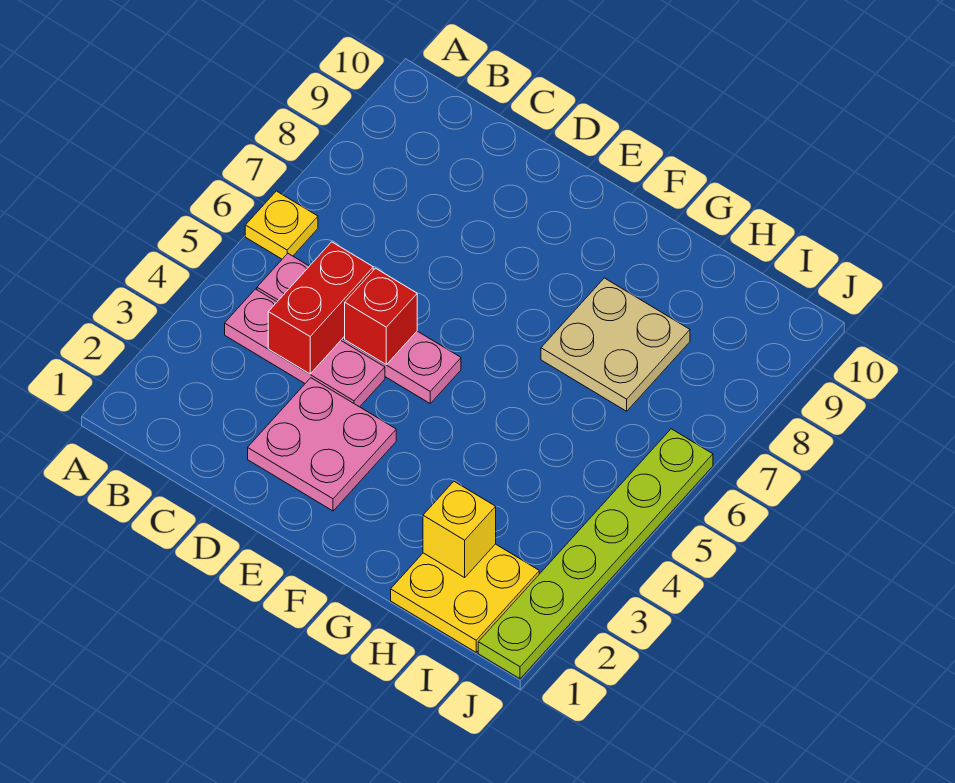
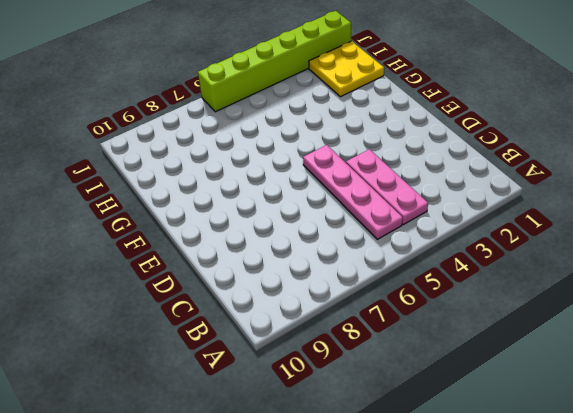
lime 1x6 brick [198,11,351,112] -> lime 1x6 plate [478,429,713,679]
none -> yellow 1x1 plate [245,191,318,259]
none -> pink 2x2 plate [248,378,396,511]

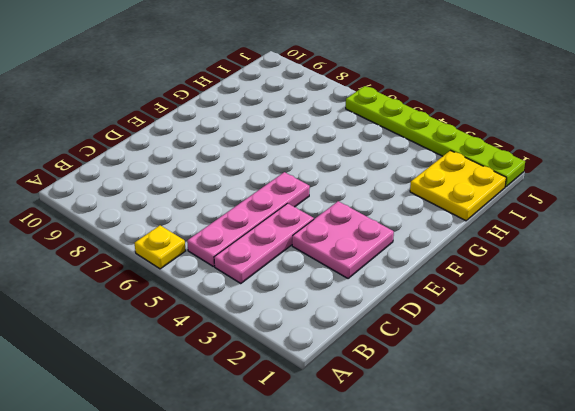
none -> tan 2x2 plate [541,278,690,411]
none -> red 1x2 brick [268,242,373,374]

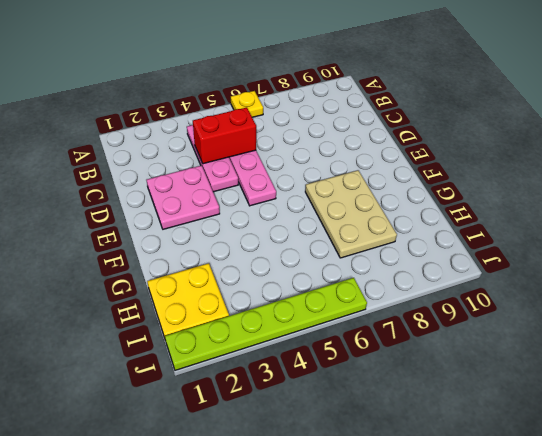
tan 2x3 plate [305,170,397,258] -> tan 2x2 plate [541,278,690,411]
none -> red 1x1 brick [345,268,417,364]
none -> yellow 1x1 brick [423,482,496,577]

